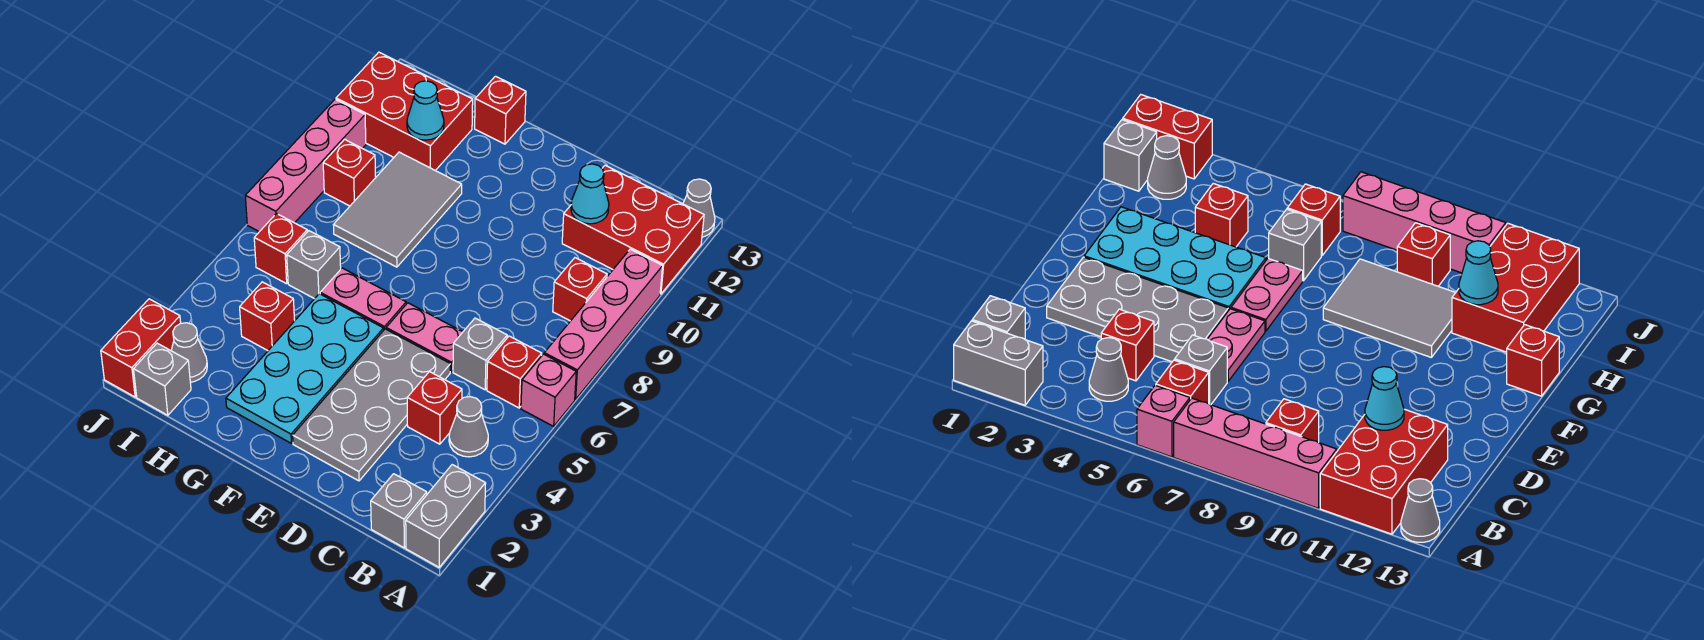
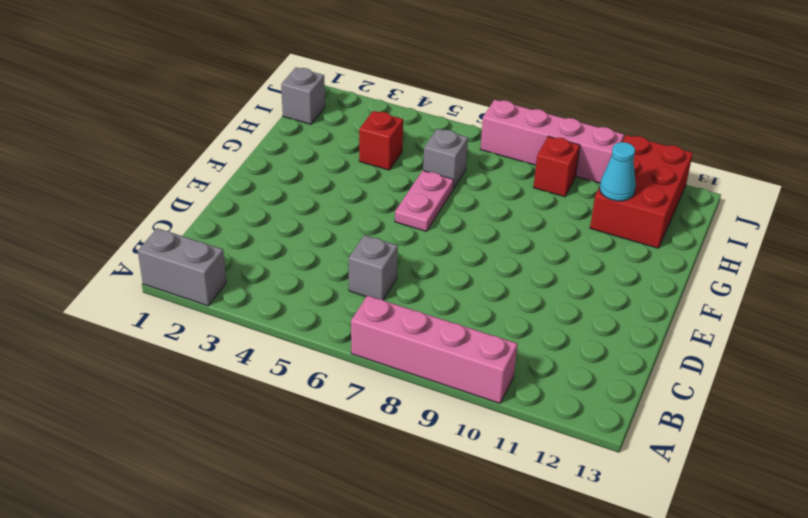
none -> pink 1x1 brick [521,354,576,426]
none -> red 2x3 brick [562,165,704,294]
none -> grey 1x1 cone [683,179,715,237]

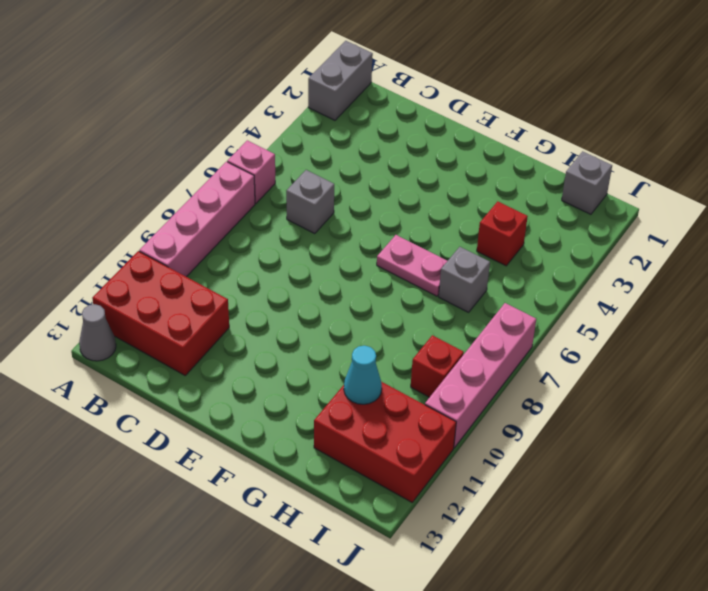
none -> grey 1x1 brick [371,474,427,548]
none -> grey 1x1 cone [449,397,488,457]
none -> red 1x1 brick [487,336,542,408]

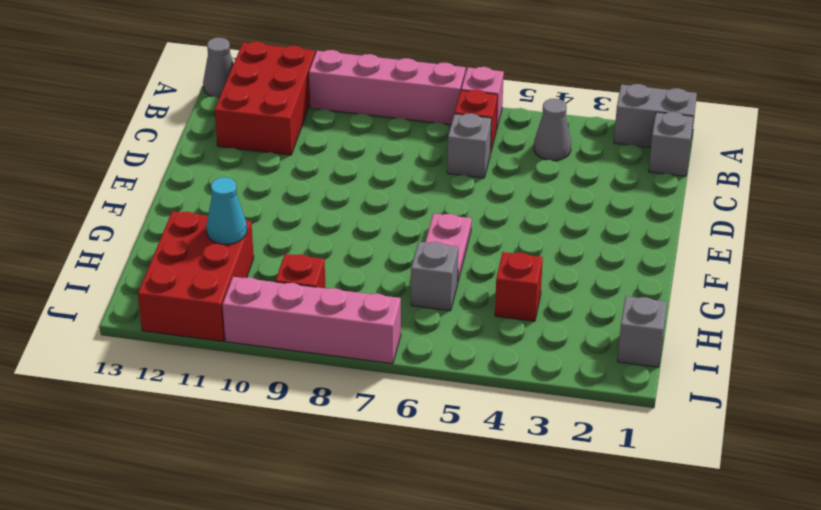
none -> red 1x1 brick [553,258,607,321]
none -> red 1x1 brick [407,372,462,444]
none -> grey 2x4 plate [293,329,450,481]

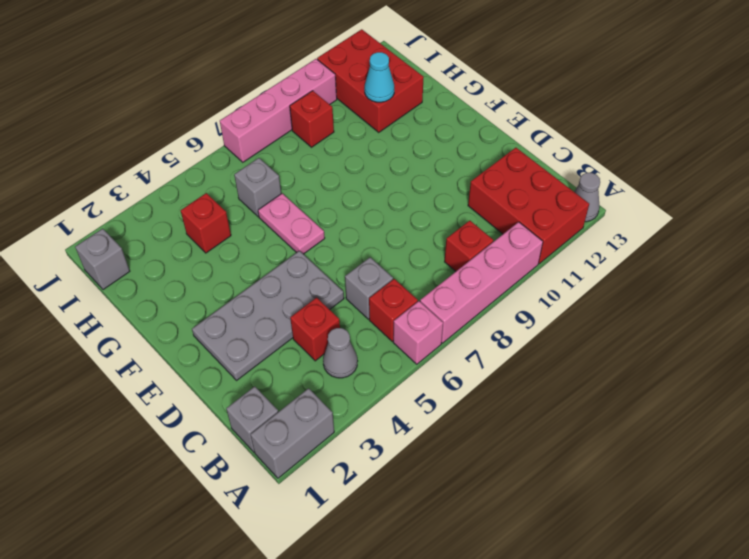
none -> pink 1x2 plate [386,303,463,372]
none -> cyan 2x4 plate [226,294,384,443]
none -> grey 2x3 tile [334,152,462,267]

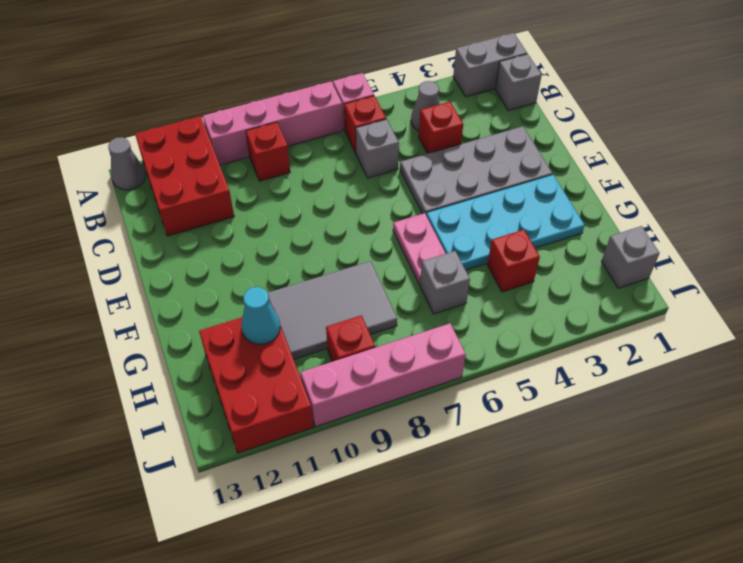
none -> pink 1x2 plate [386,303,463,372]
none -> red 1x1 brick [475,76,526,144]
none -> grey 1x1 cone [171,323,207,382]

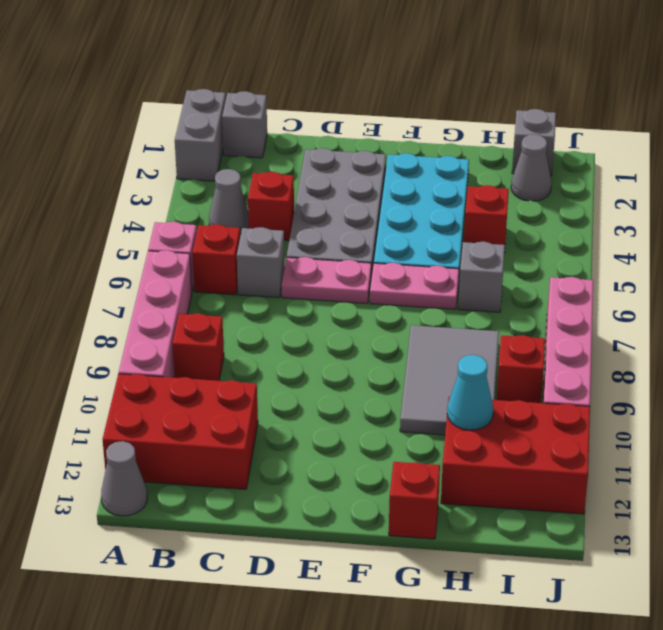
none -> red 1x1 brick [254,214,307,284]
none -> red 1x2 brick [101,299,181,397]
none -> cyan 1x1 cone [571,164,609,224]

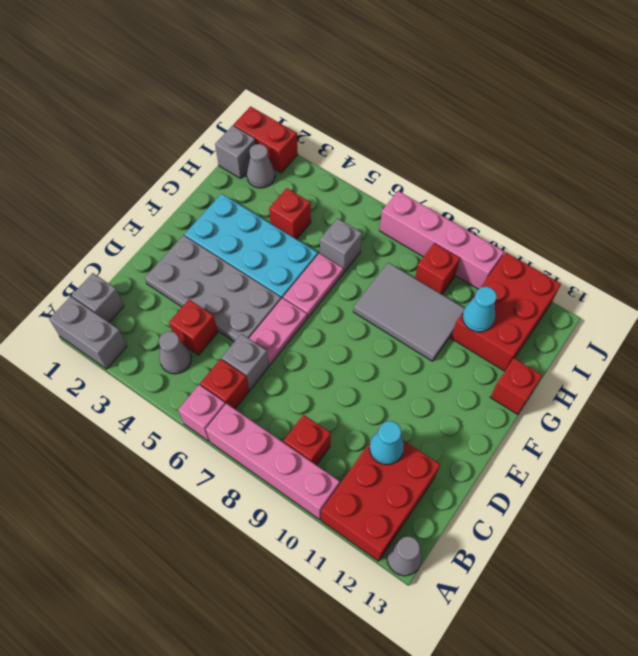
none -> red 1x1 brick [254,214,307,284]

